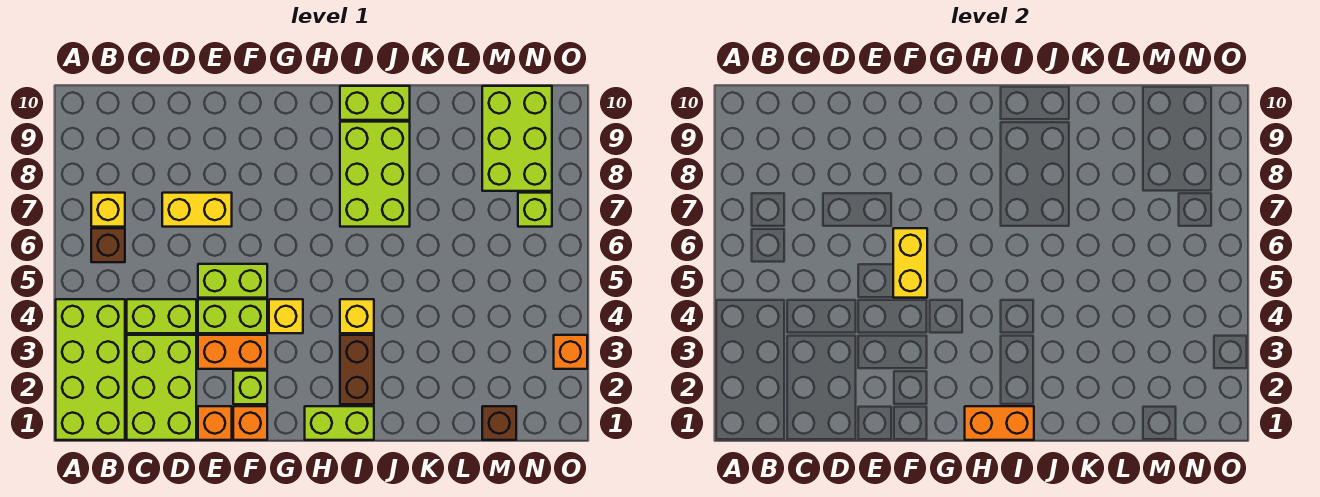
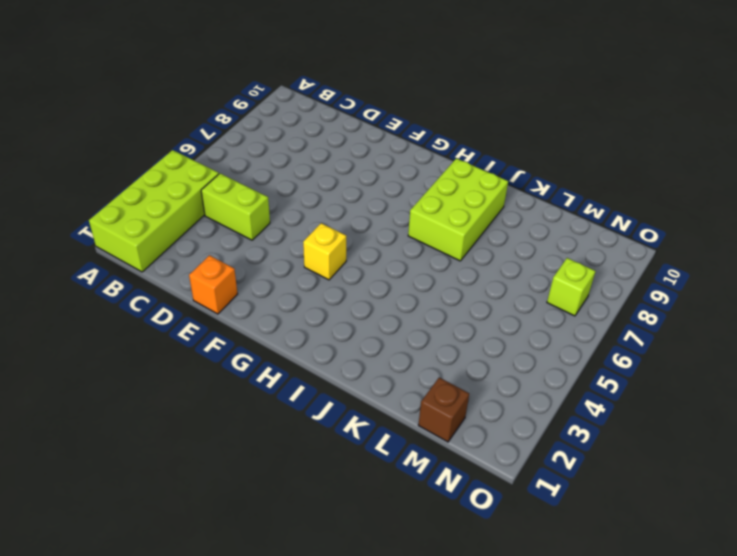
none -> brown 1x1 brick [91,228,125,262]
none -> yellow 1x1 brick [91,193,125,227]
none -> lime 2x3 brick [127,335,196,440]

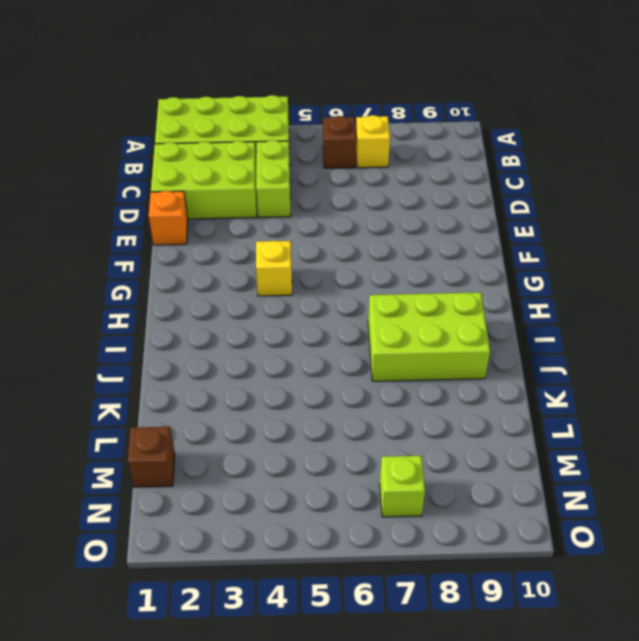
none -> yellow 1x2 brick [162,193,232,227]
none -> orange 1x2 brick [198,335,267,369]
none -> lime 1x2 brick [198,299,267,333]

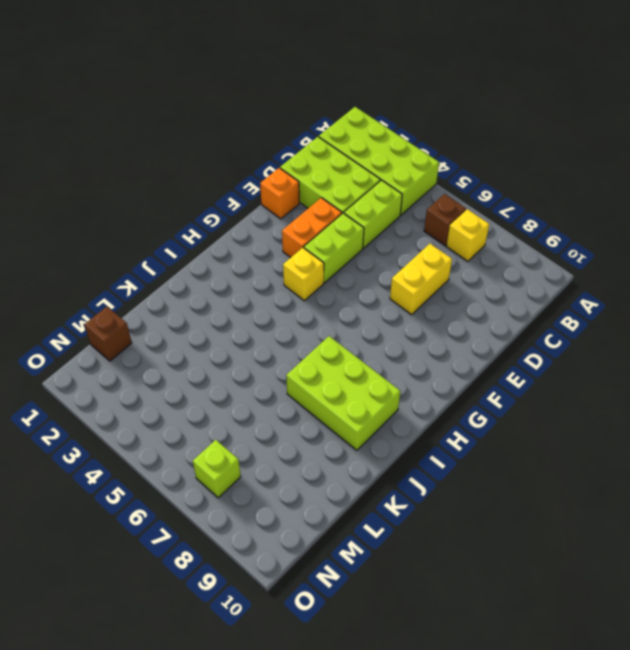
none -> lime 1x2 brick [198,264,267,298]
none -> orange 1x1 brick [233,406,267,440]
none -> lime 1x1 brick [233,371,267,404]

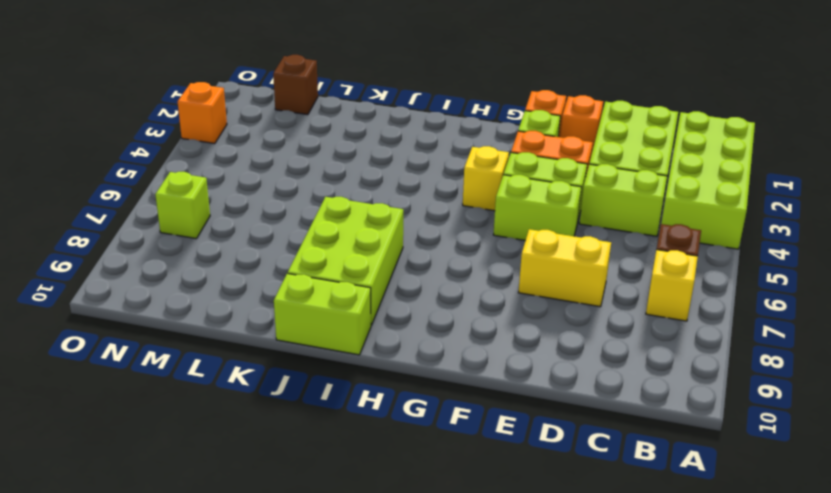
none -> lime 1x2 brick [305,406,374,440]
none -> brown 1x2 brick [340,335,374,404]
none -> yellow 1x1 brick [340,299,374,333]

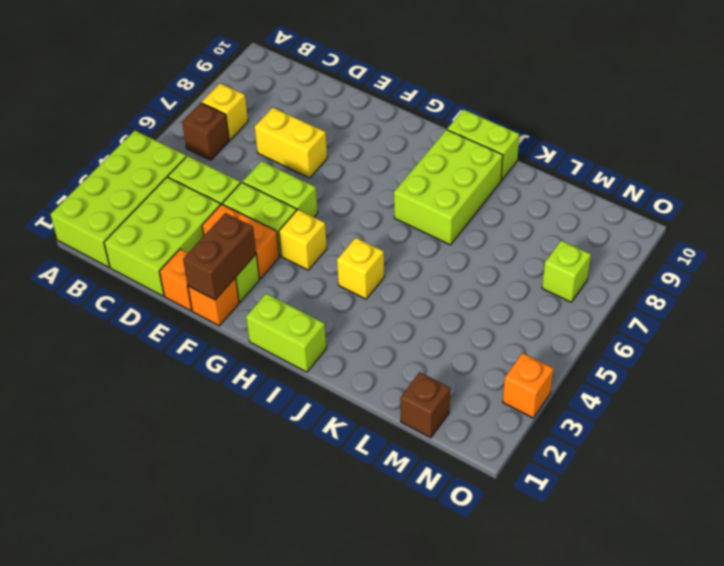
brown 1x2 brick [183,213,256,300] -> brown 1x2 brick moved to [340,335,374,404]
none -> lime 2x3 brick [482,86,552,191]
none -> yellow 1x2 brick [893,228,927,298]
none -> orange 1x2 brick [965,406,1034,440]

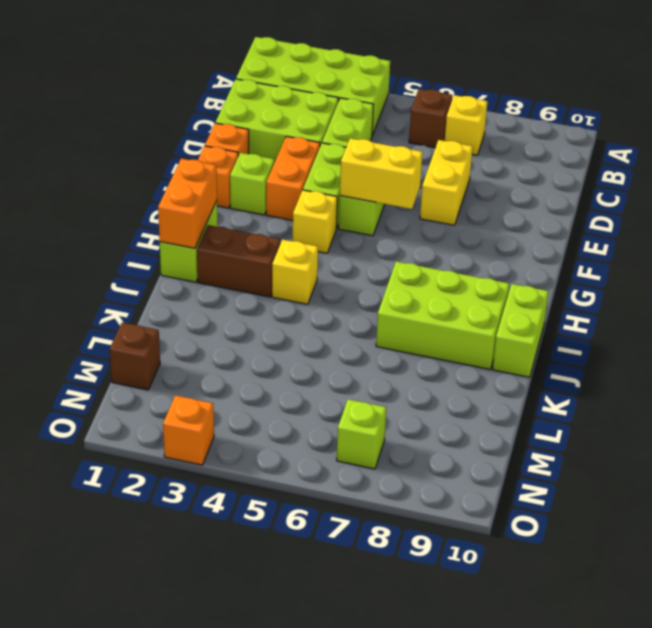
none -> lime 2x3 brick [482,86,552,191]

